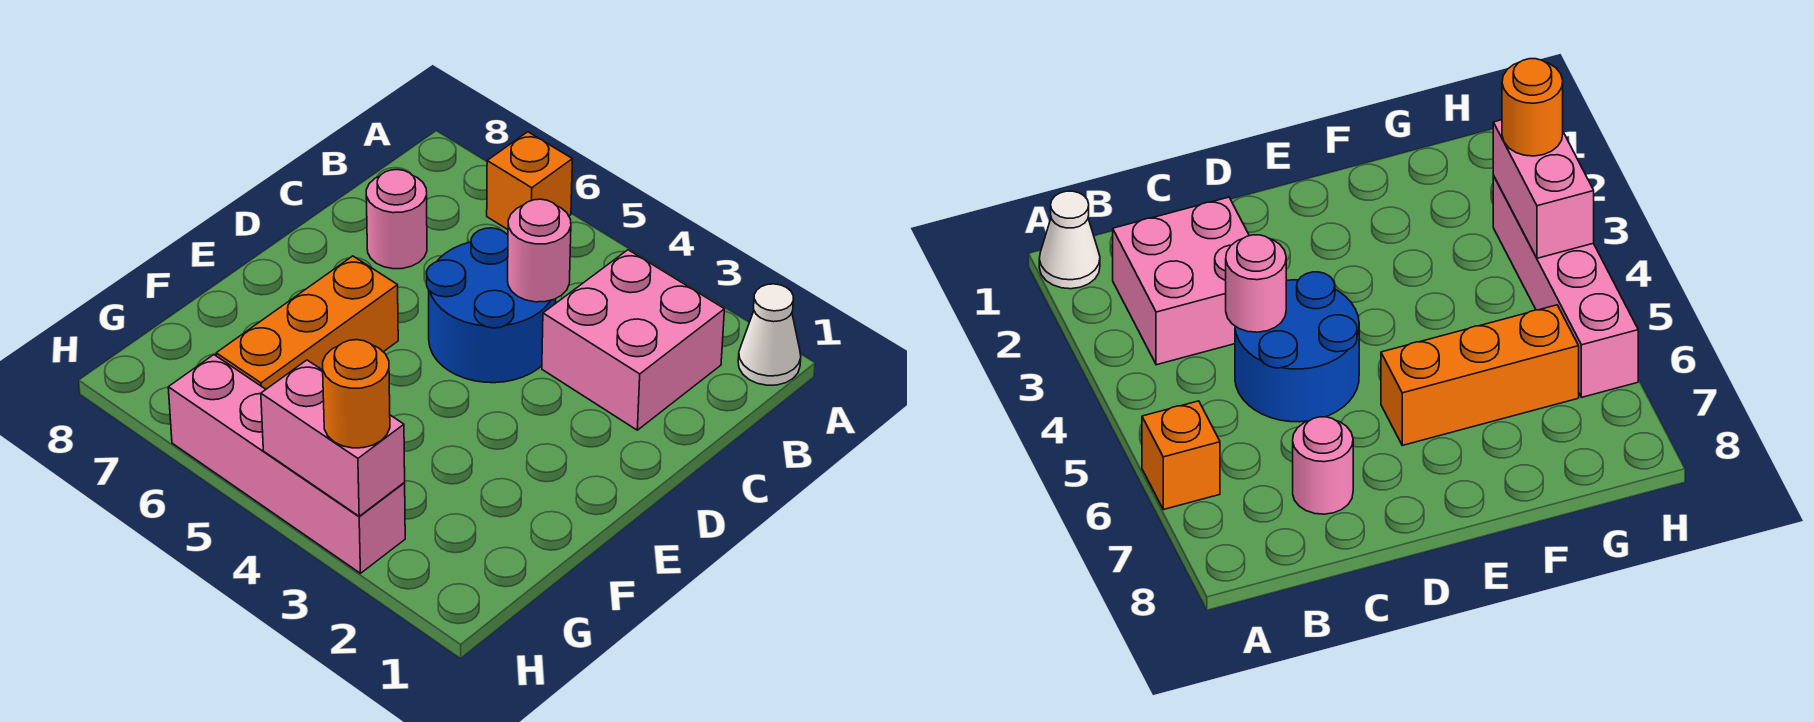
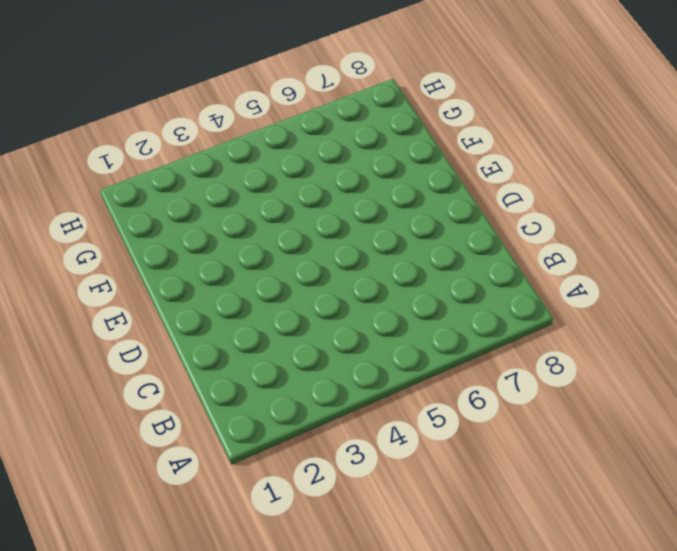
none -> white 1x1 cone [738,284,801,385]
none -> orange 1x1 brick [487,132,572,229]

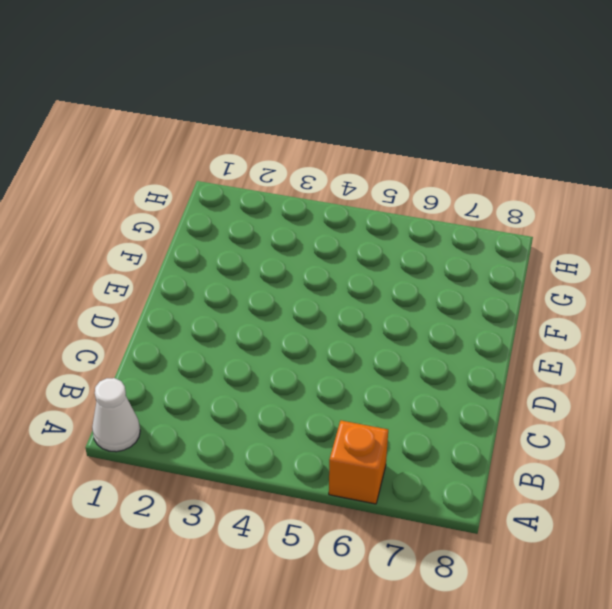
none -> pink 2x2 brick [542,250,725,430]
none -> blue 2x2 round brick [427,228,556,383]

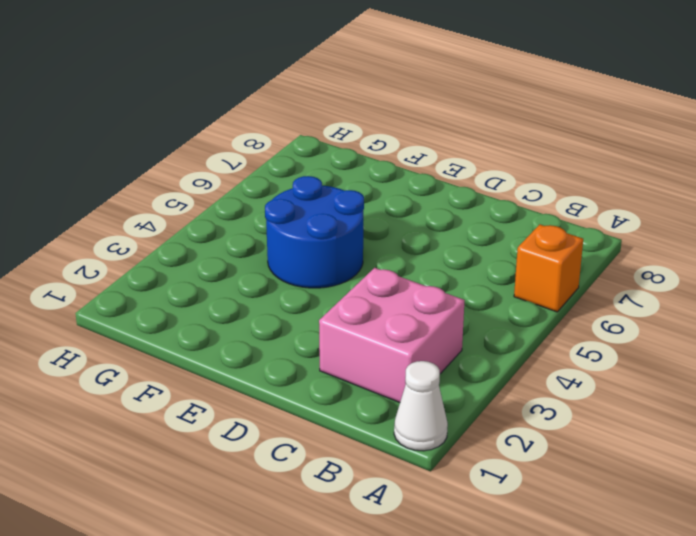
blue 2x2 round brick [265,176,364,288] -> blue 2x2 round brick moved to [427,228,556,383]
none -> pink 1x1 round brick [366,170,427,269]
none -> orange 1x3 brick [216,256,398,389]

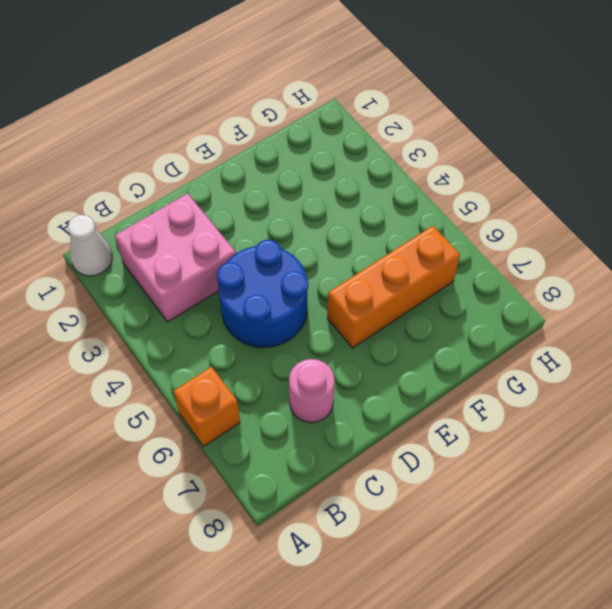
none -> pink 1x4 brick [168,355,405,573]
none -> pink 1x1 round brick [508,199,571,302]

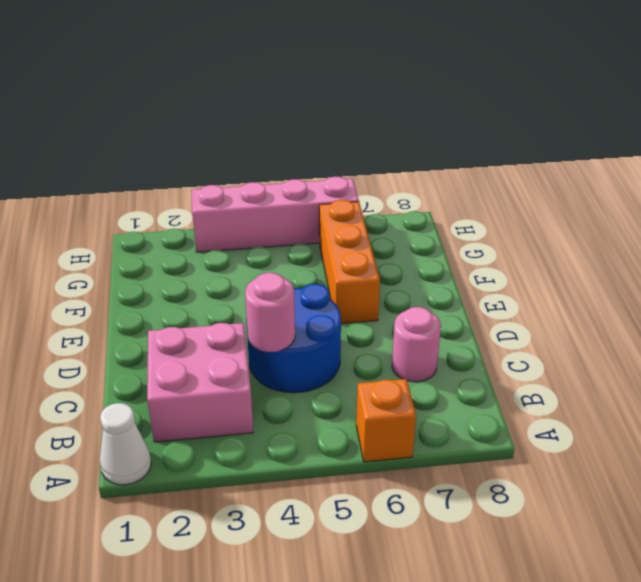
none -> pink 1x2 brick [261,360,405,516]
none -> orange 1x1 round brick [323,340,390,448]

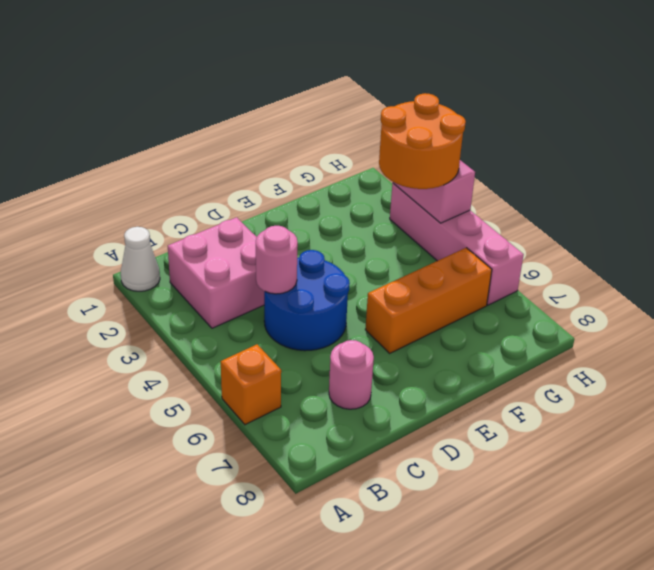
orange 2x2 round brick [379,93,466,189] -> orange 1x1 round brick [323,340,390,448]

